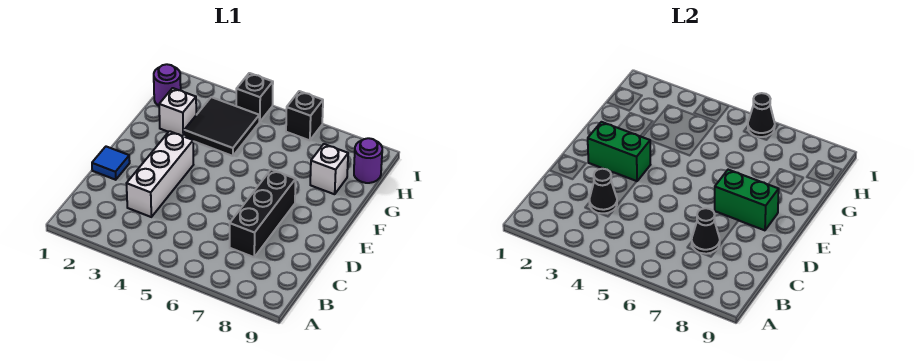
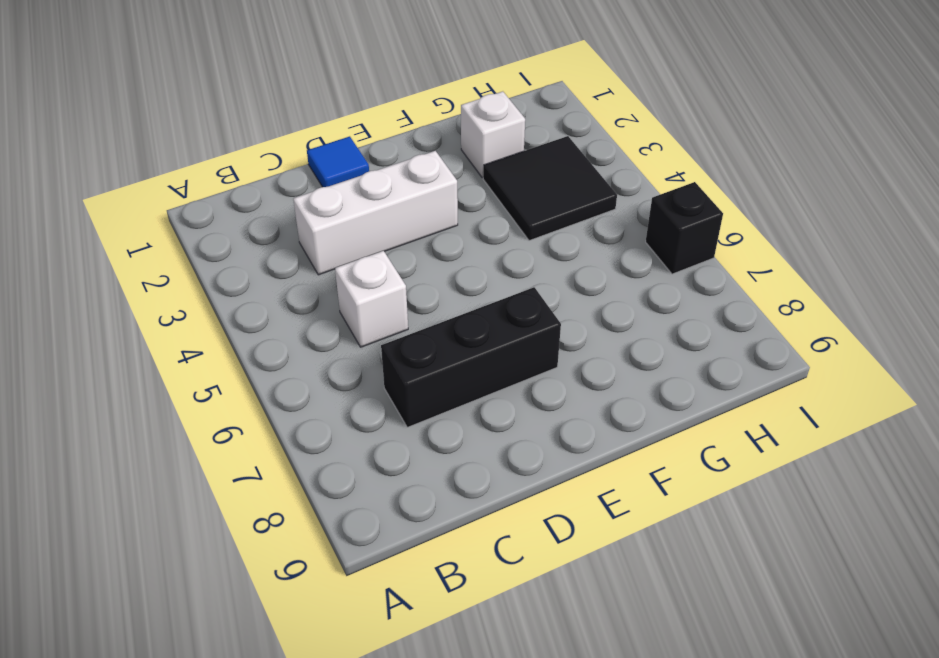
white 1x1 brick [335,251,408,347] -> white 1x1 brick moved to [310,144,348,194]
none -> purple 1x1 round brick [154,64,181,106]
none -> purple 1x1 round brick [354,138,382,183]
none -> black 1x1 brick [236,73,273,122]

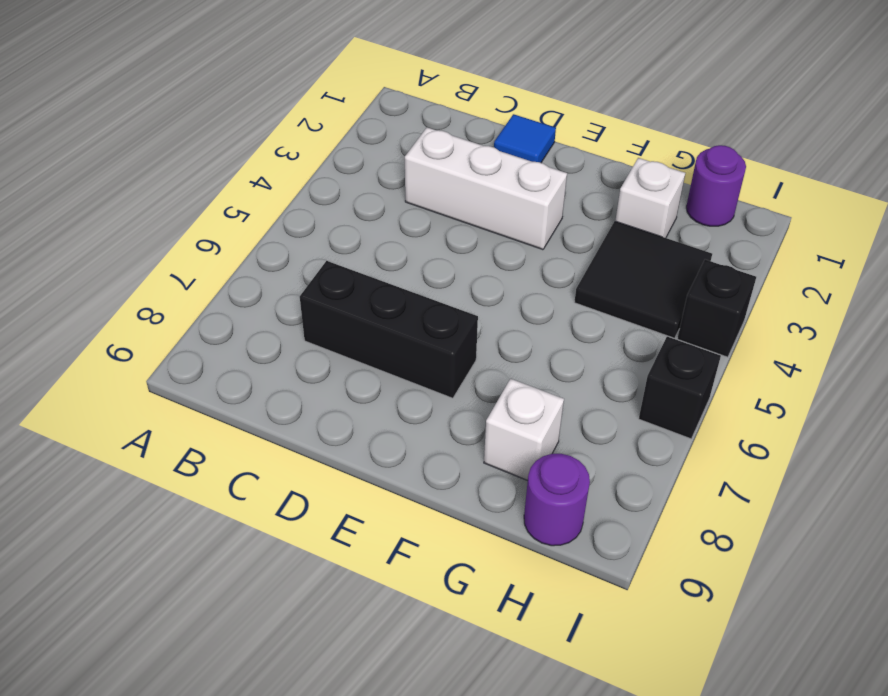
none -> black 1x1 cone [589,169,617,214]
none -> black 1x1 cone [692,208,720,254]
none -> green 1x2 brick [588,122,650,181]

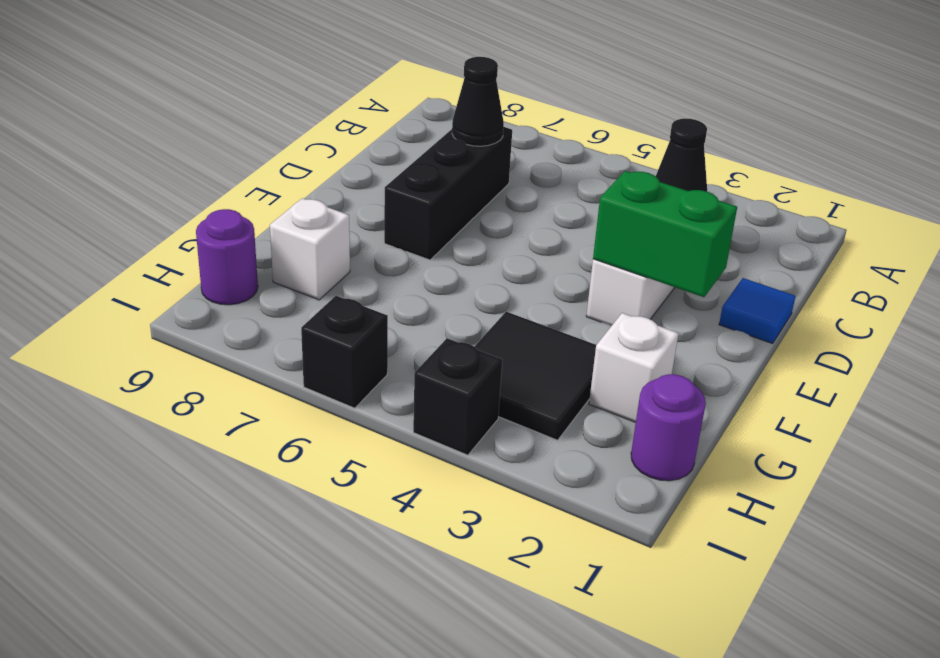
none -> green 1x2 brick [715,170,779,230]
none -> black 1x1 cone [748,93,775,137]

